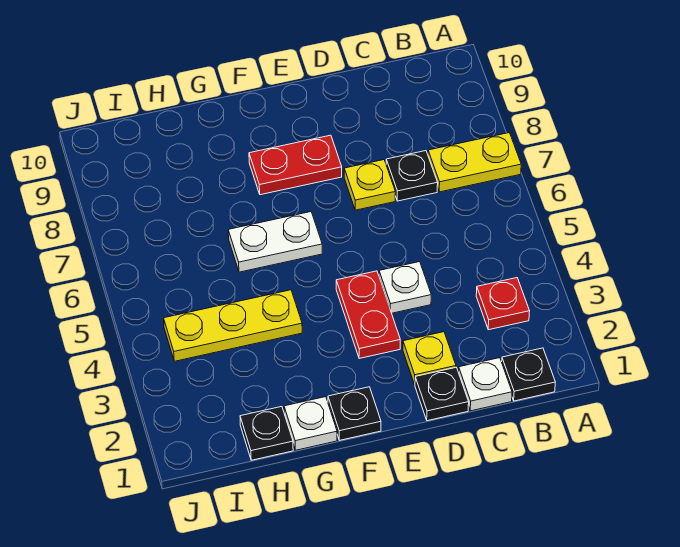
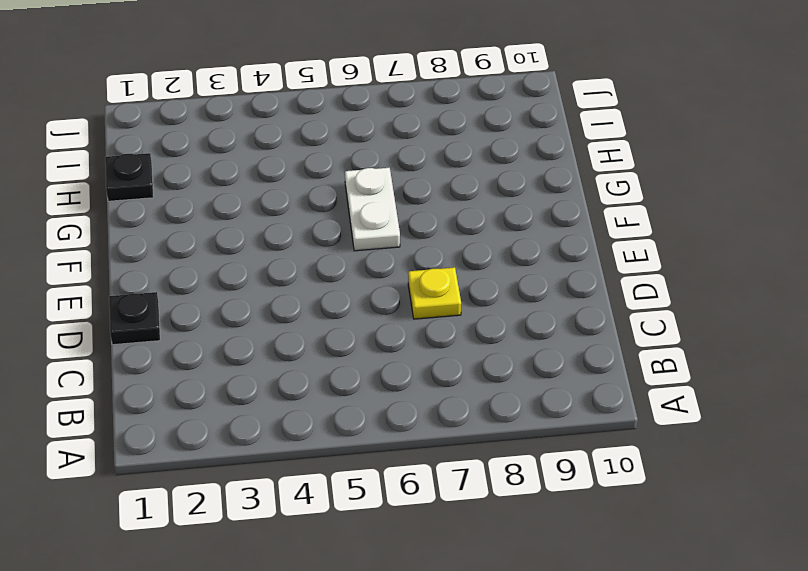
none -> yellow 1x2 plate [428,133,521,192]
none -> black 1x1 plate [502,348,555,401]
none -> red 1x1 plate [476,278,530,330]

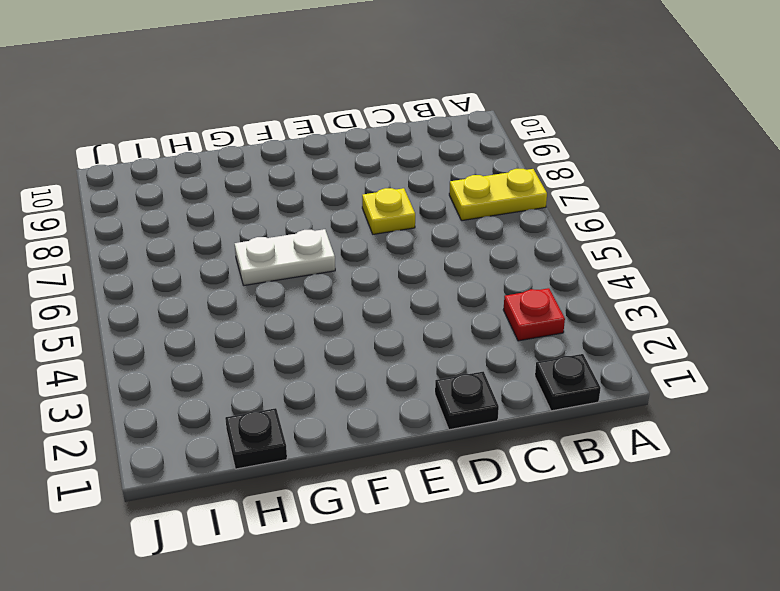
none -> white 1x1 plate [458,358,512,411]
none -> black 1x1 plate [386,151,438,201]
none -> yellow 1x1 plate [403,332,456,384]

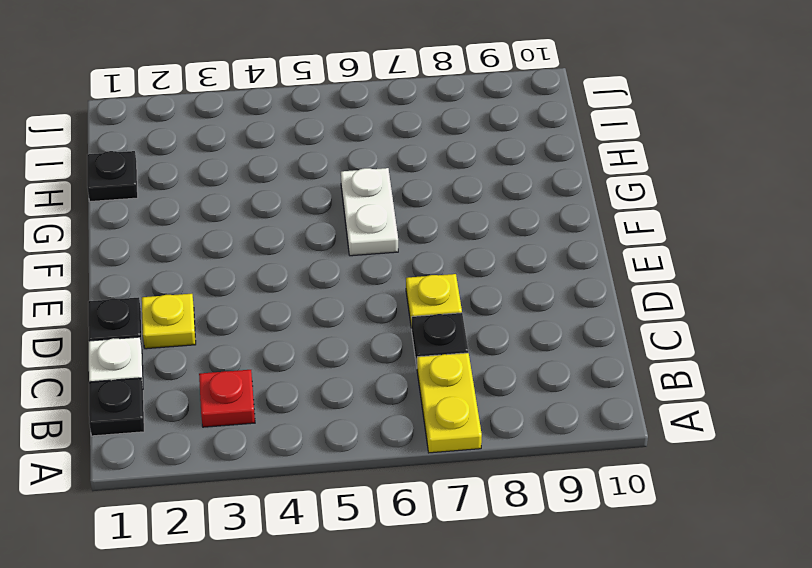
none -> white 1x1 plate [379,262,431,313]
none -> red 1x2 plate [336,271,400,359]
none -> red 1x2 plate [249,135,342,195]

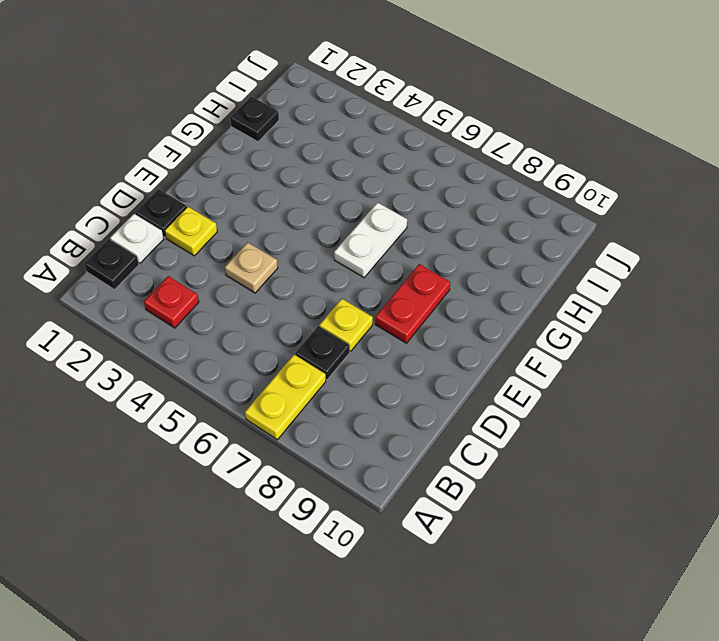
tan 1x1 plate [225,242,278,293] -> white 1x1 plate [379,262,431,313]
none -> red 1x2 plate [336,271,400,359]
none -> black 1x1 plate [328,387,381,440]
none -> white 1x1 plate [284,397,337,450]

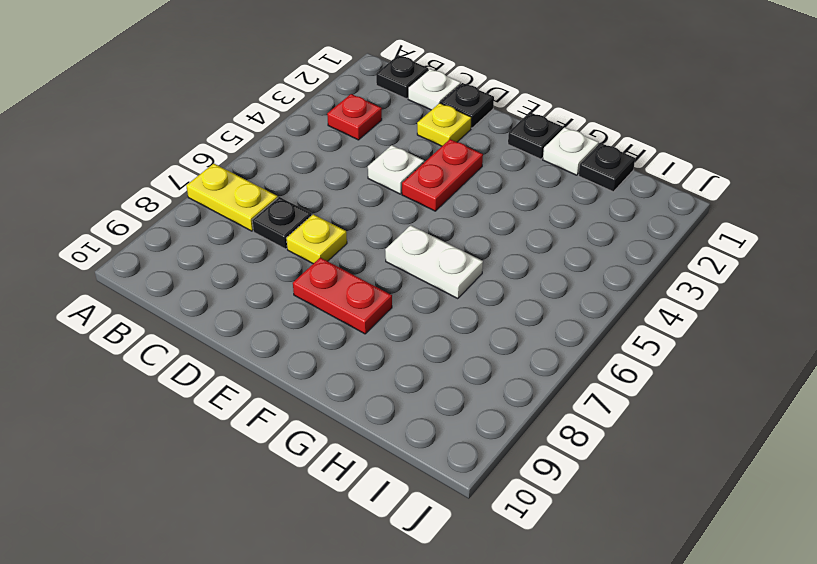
none -> yellow 1x3 plate [164,290,302,361]

